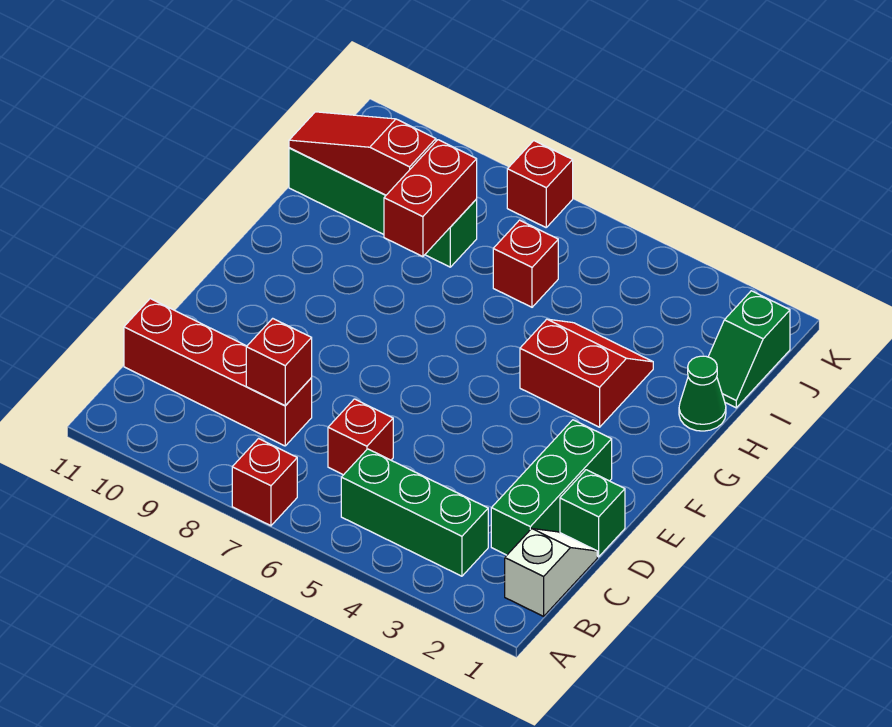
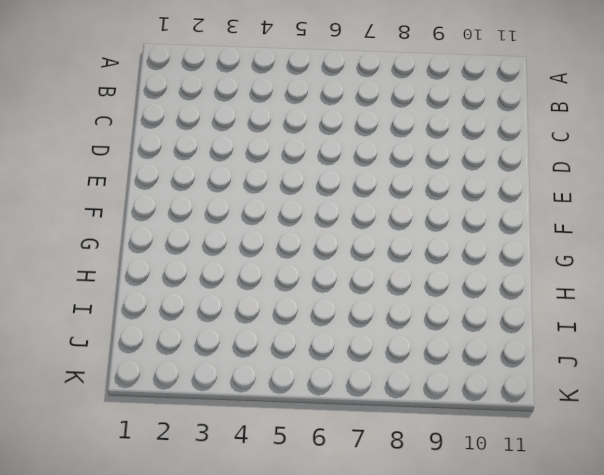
none -> red 1x1 brick [232,439,297,526]
none -> white 1x2 slope [505,529,597,616]
none -> green 1x3 brick [341,449,488,576]

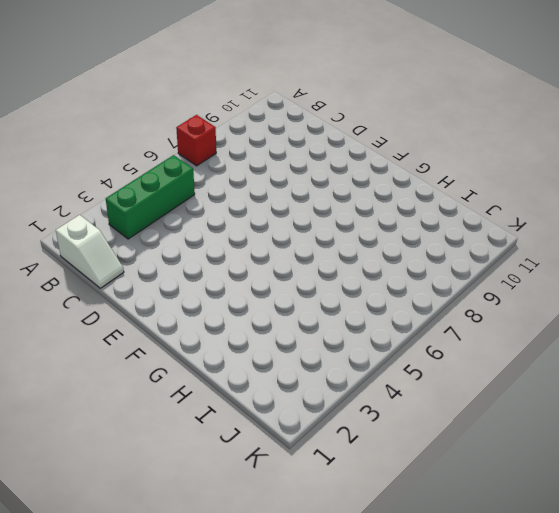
none -> green 1x3 brick [491,420,612,555]
none -> red 1x1 brick [328,399,393,475]
none -> red 1x4 brick [124,299,312,446]

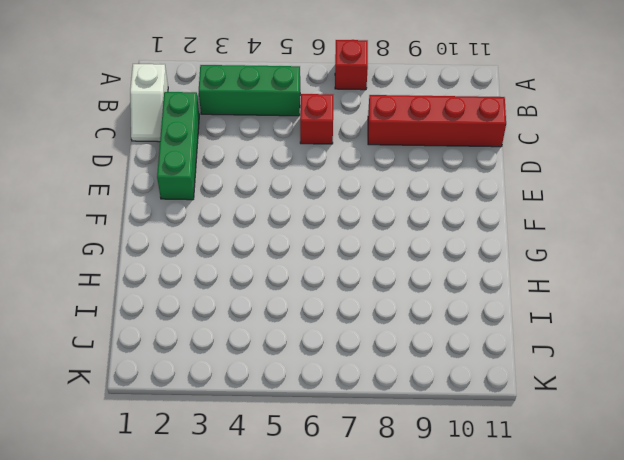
none -> green 1x1 brick [560,470,625,557]
none -> red 2x2 slope [520,319,653,427]
none -> green 1x1 cone [679,356,726,431]

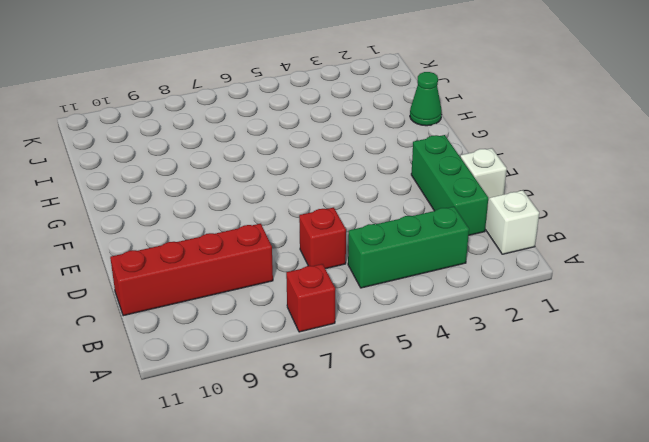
white 1x1 brick [460,148,507,198] -> green 1x1 brick [560,470,625,557]
none -> red 2x2 slope [520,319,653,427]
none -> green 1x2 slope [708,291,790,408]
none -> red 1x1 brick [493,220,558,307]

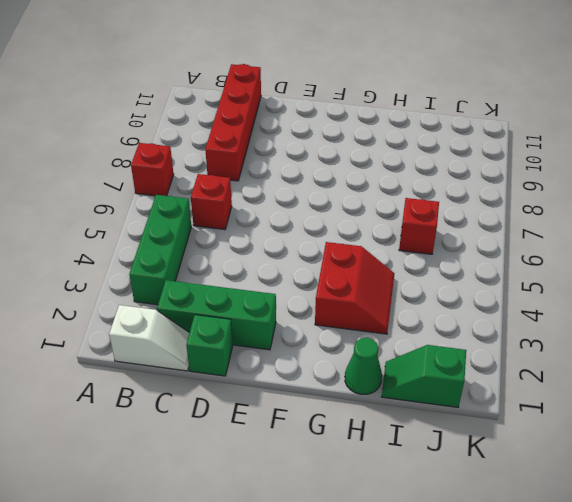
none -> green 1x4 brick [289,148,477,267]
none -> red 1x1 brick [507,141,573,227]
none -> red 1x1 brick [246,318,312,406]

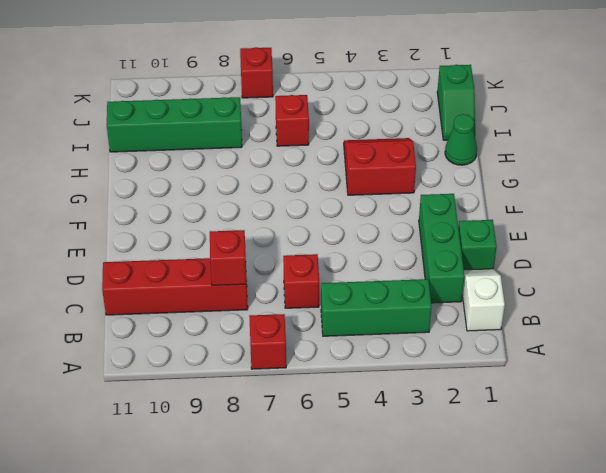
none -> red 1x2 brick [384,140,477,257]
none -> red 1x3 slope [289,112,436,195]

